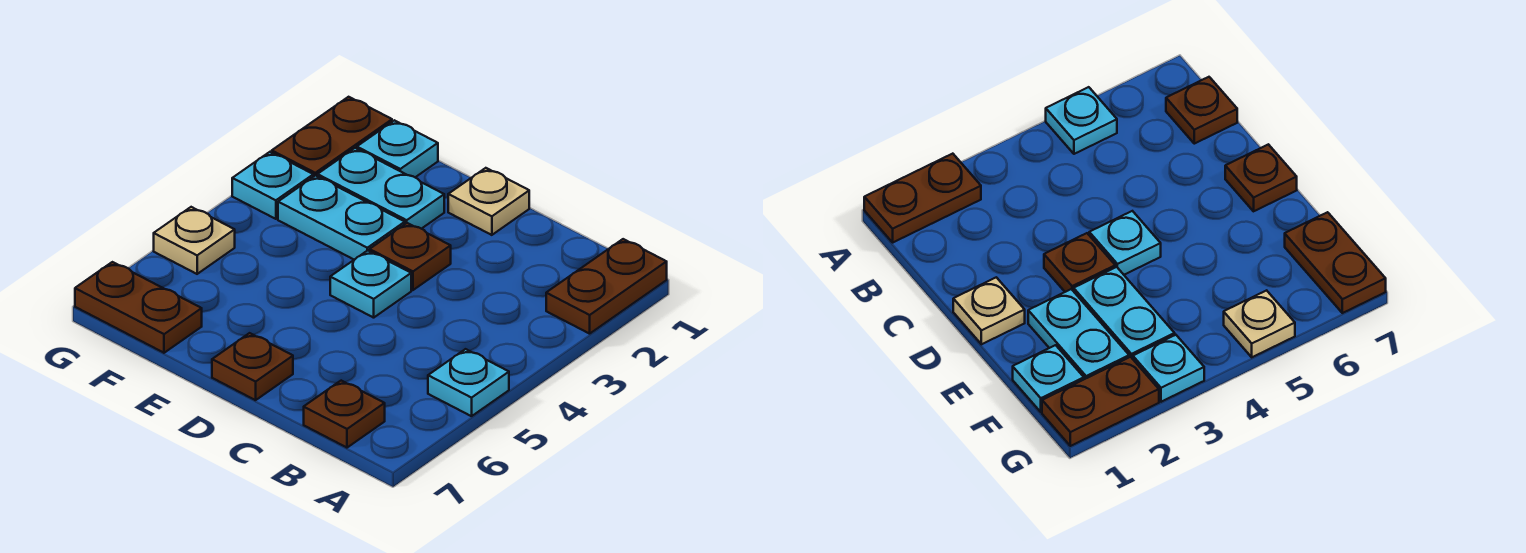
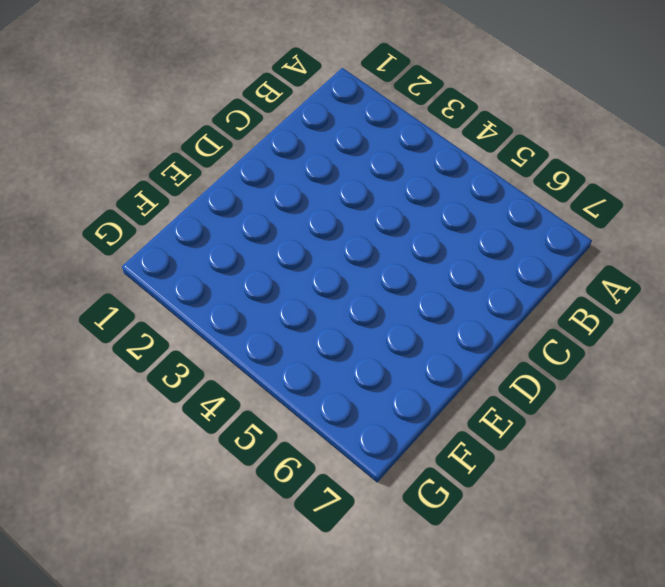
none -> brown 1x2 plate [546,239,667,334]
none -> cyan 1x1 plate [428,349,509,416]
none -> brown 1x1 plate [304,381,385,448]

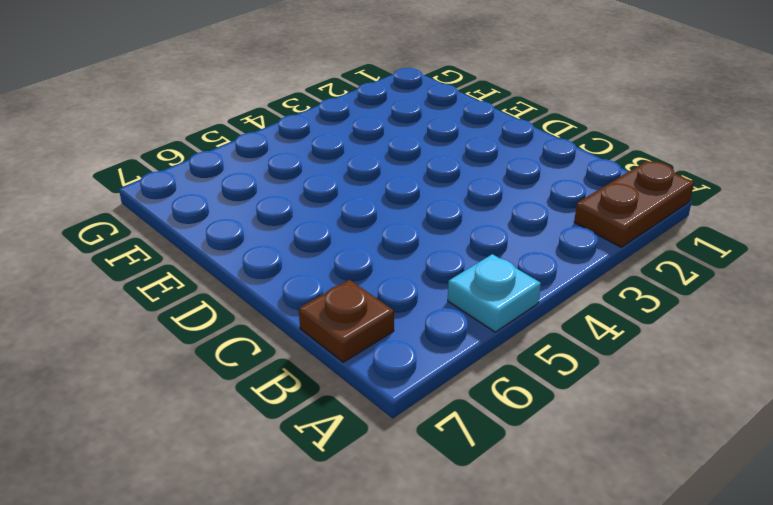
none -> tan 1x1 plate [448,168,529,235]
none -> brown 1x1 plate [370,223,451,290]
none -> cyan 1x1 plate [330,250,411,318]

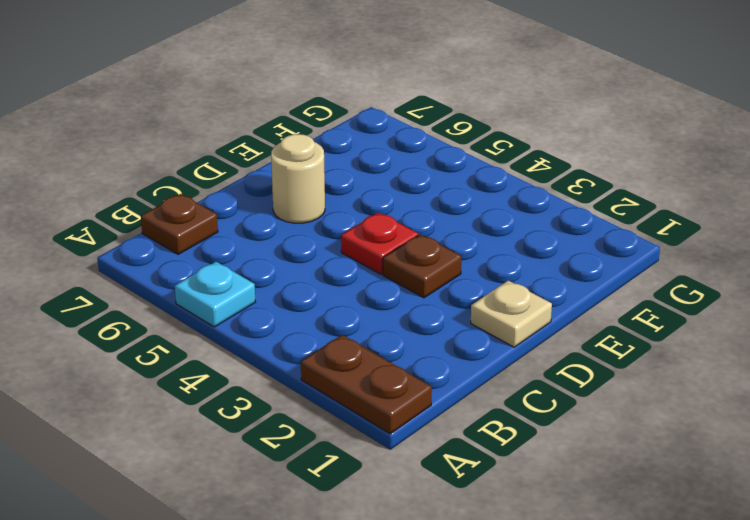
red 1x1 plate [341,213,418,274] -> cyan 1x1 plate [330,250,411,318]
tan 1x1 round brick [271,134,325,223] -> none
none -> brown 1x1 plate [212,333,293,400]
none -> cyan 1x2 plate [317,148,444,229]
none -> cyan 1x2 plate [278,175,405,260]

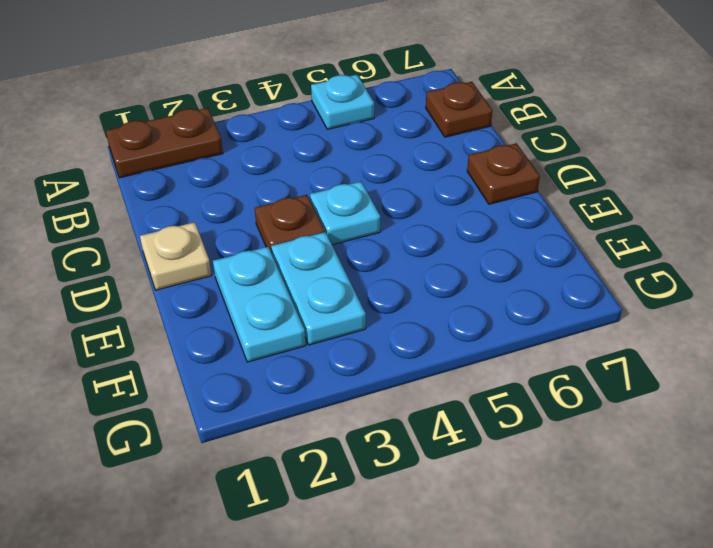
none -> cyan 1x1 plate [357,120,438,177]
none -> brown 1x2 plate [75,262,202,353]
none -> brown 1x2 plate [272,97,392,177]

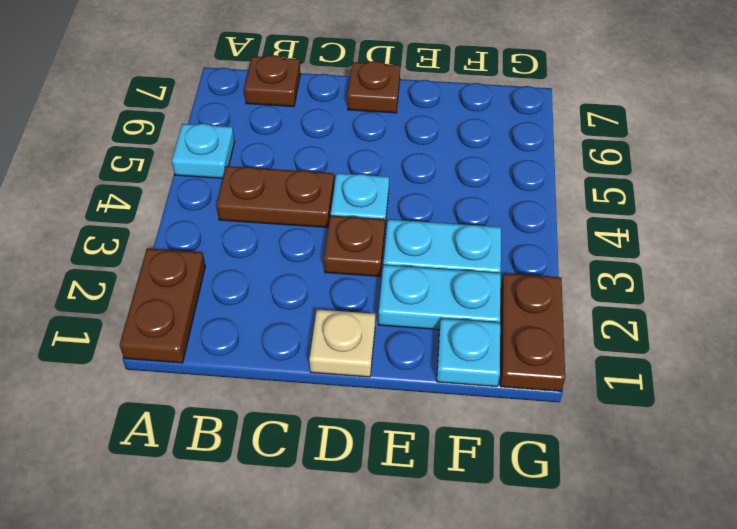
brown 1x2 plate [217,166,334,228] -> brown 1x2 plate moved to [75,262,202,353]
none -> cyan 1x1 plate [232,152,313,219]
none -> tan 1x1 plate [154,207,235,274]

